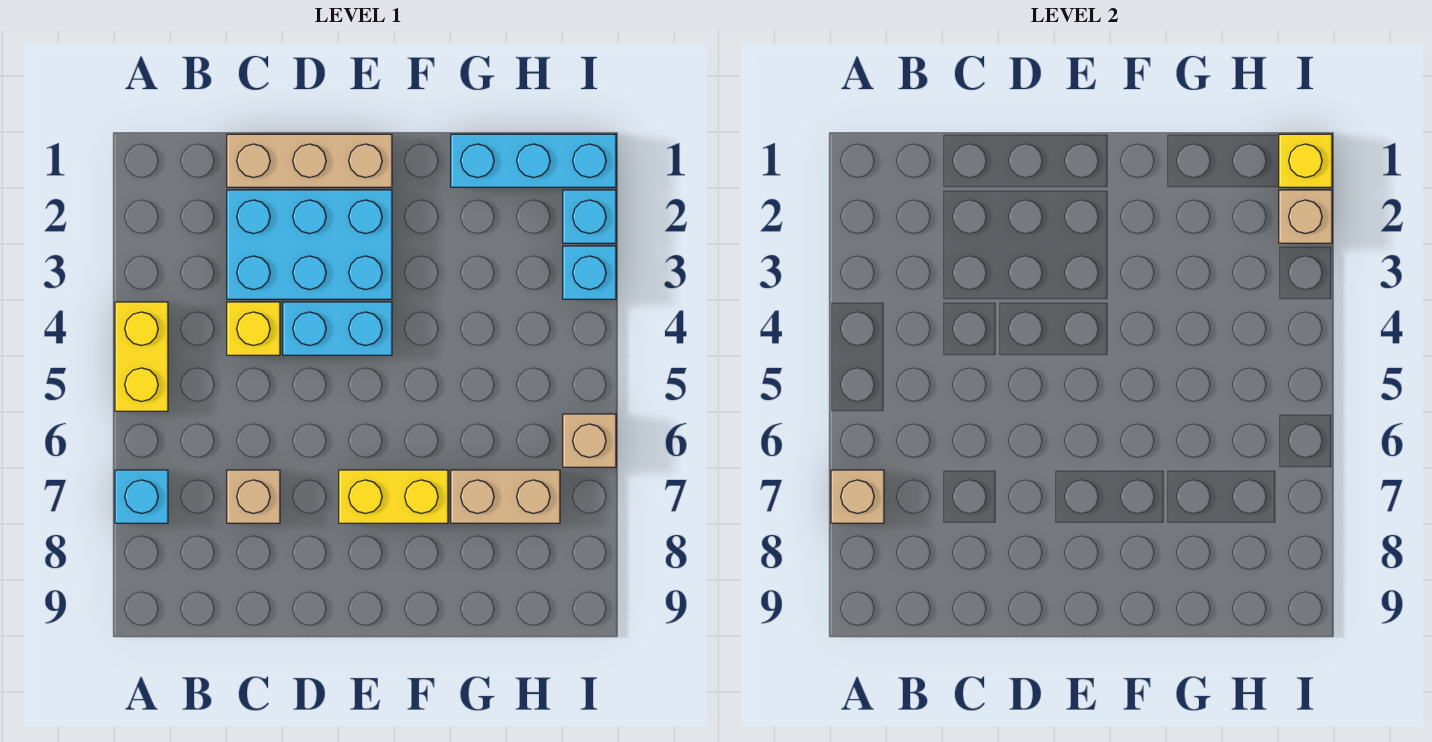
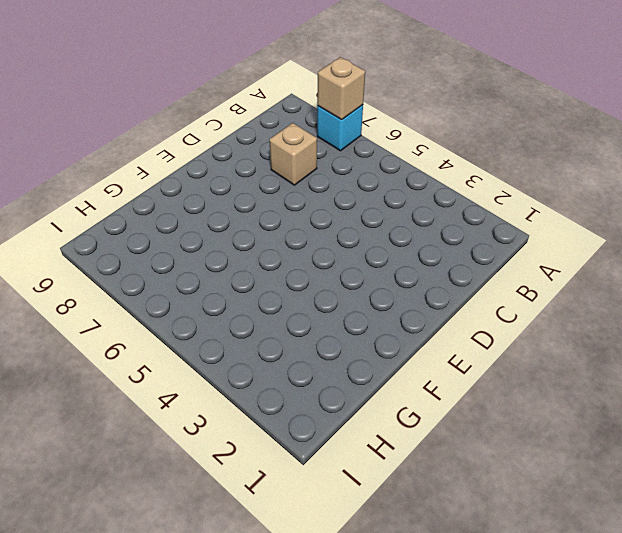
none -> yellow 1x2 brick [115,302,168,411]
none -> tan 1x3 brick [227,134,392,187]
none -> cyan 2x3 brick [227,190,392,299]

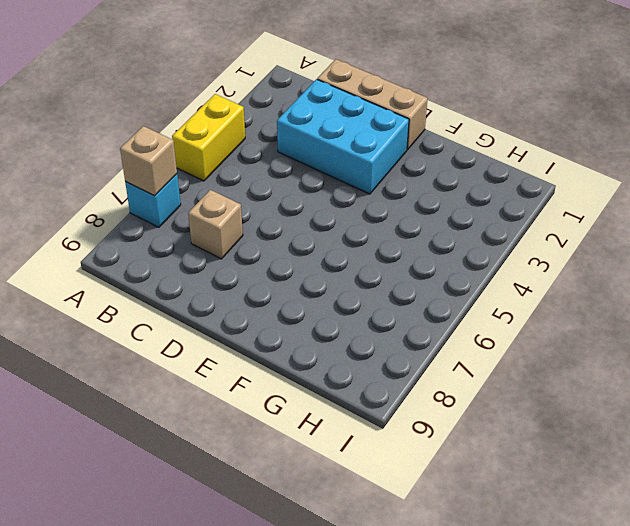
none -> yellow 1x1 brick [227,302,280,355]
none -> cyan 1x2 brick [283,302,392,355]
none -> yellow 1x2 brick [339,470,448,523]

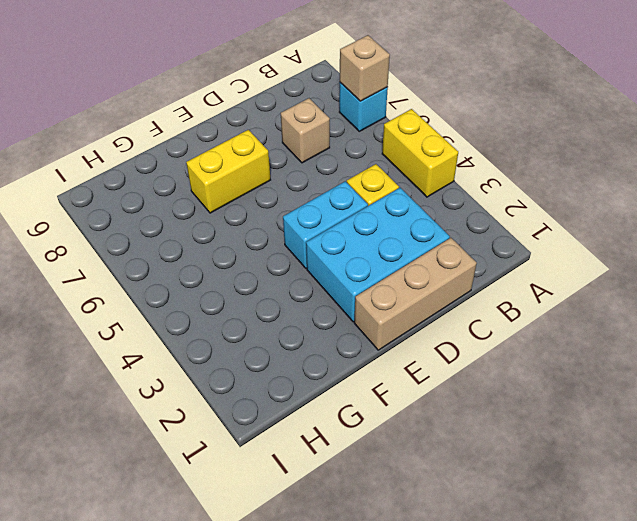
none -> cyan 1x3 brick [451,134,616,187]
none -> tan 1x2 brick [451,470,560,523]
none -> cyan 1x1 brick [563,190,616,243]

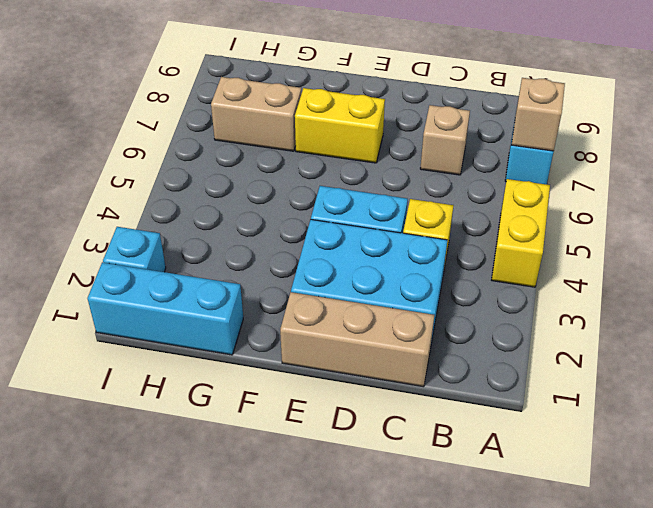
none -> cyan 1x1 brick [563,246,616,299]
none -> tan 1x1 brick [563,414,616,467]
none -> yellow 1x1 brick [1279,134,1332,187]

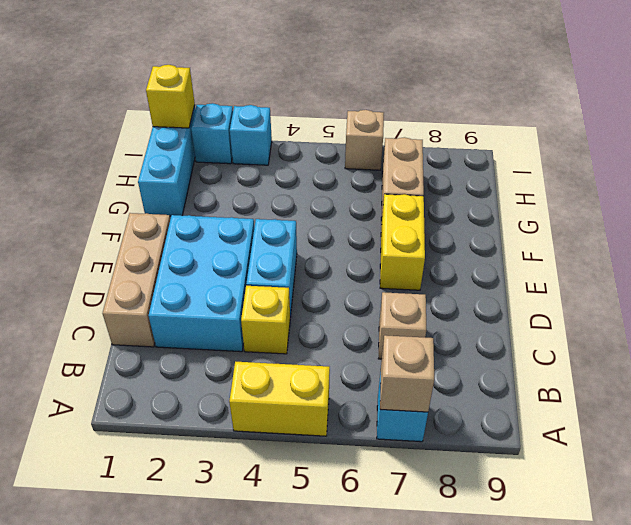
none -> tan 1x1 brick [1279,190,1332,243]

